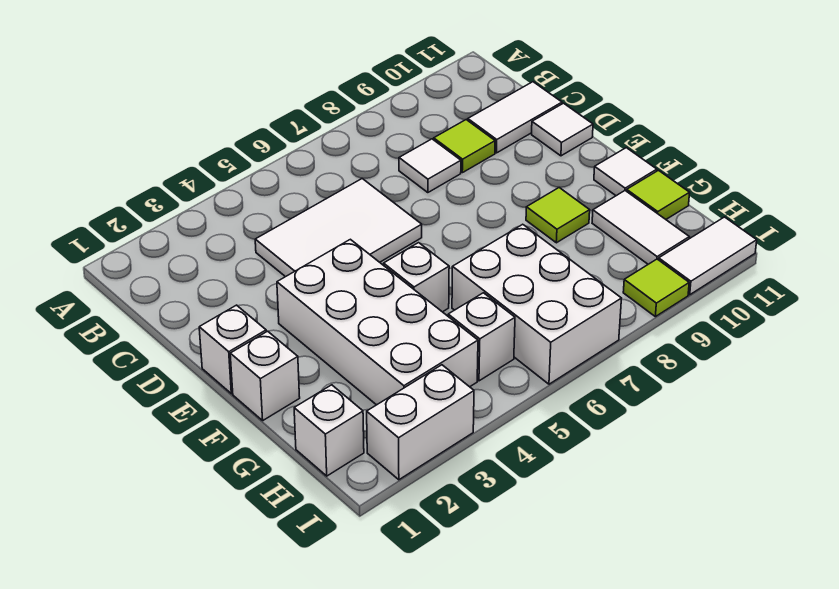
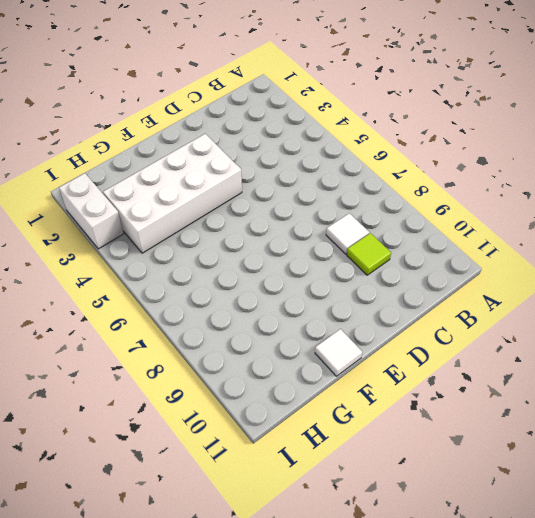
none -> white 2x3 tile [255,179,422,277]
none -> white 1x2 tile [468,82,562,153]
none -> white 1x1 tile [532,103,593,156]

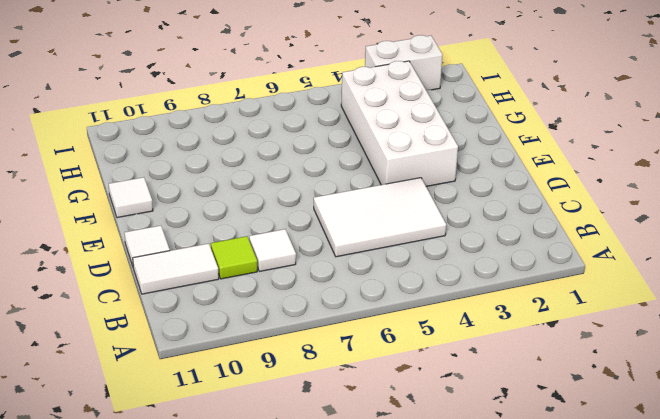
none -> white 1x1 brick [199,305,266,394]
none -> white 1x1 brick [230,331,300,420]
none -> white 1x1 brick [384,243,449,312]

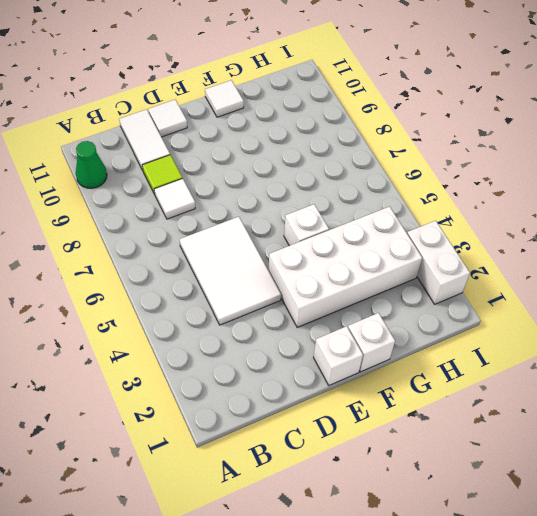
green 1x1 cone [76,141,107,188] -> none
none -> lime 1x1 tile [526,188,590,243]
none -> white 2x3 brick [452,224,622,384]
none -> white 1x2 tile [592,191,689,264]

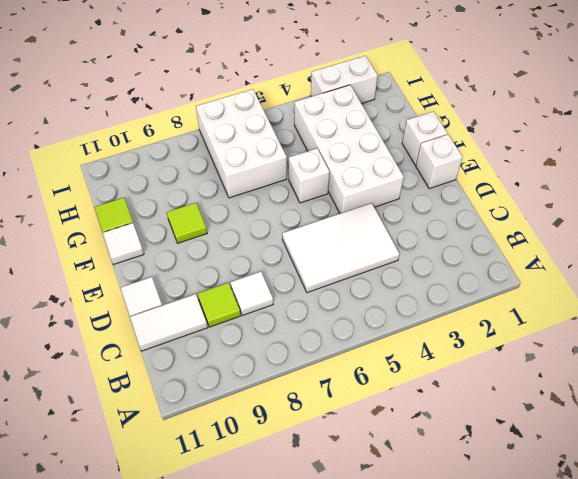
none -> white 1x2 tile [592,191,689,264]
none -> white 1x1 brick [294,385,364,476]
none -> white 1x1 brick [448,293,515,381]

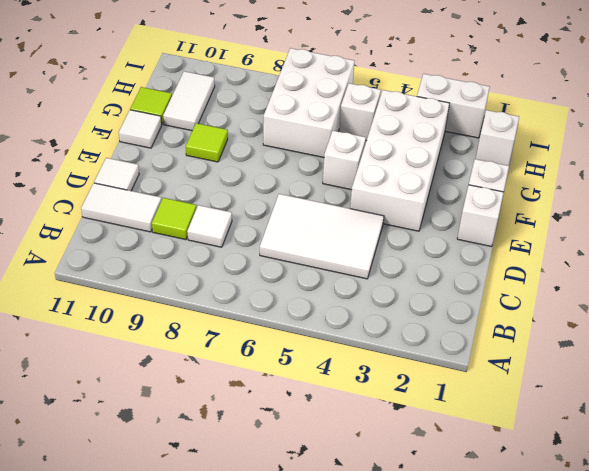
none -> lime 1x1 tile [623,259,689,317]
none -> white 1x2 tile [659,217,757,295]

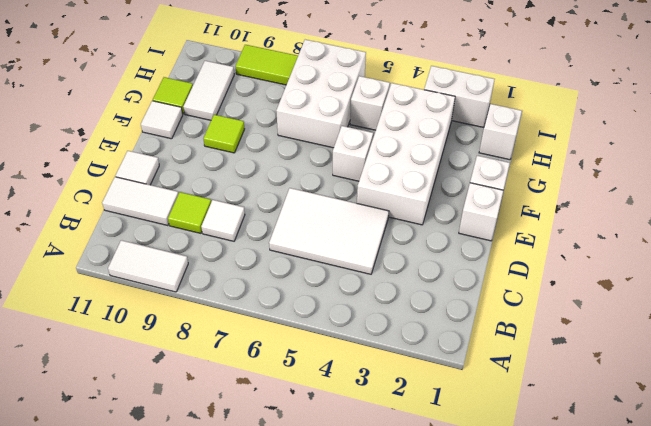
white 1x2 tile [108,240,188,292] -> white 1x2 tile moved to [659,217,757,295]
lime 1x2 tile [235,45,298,85] -> lime 1x1 tile [623,259,689,317]

